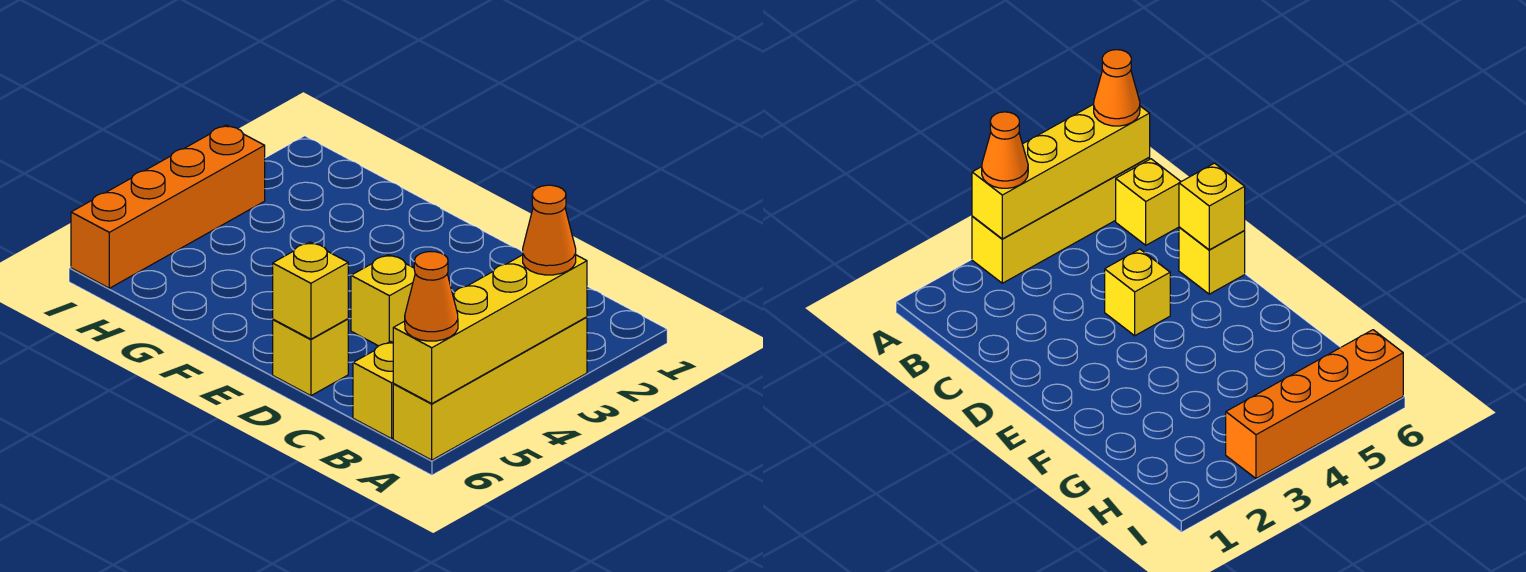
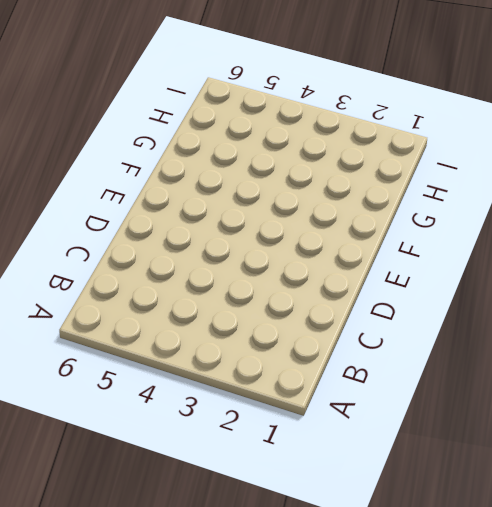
none -> yellow 1x4 brick [393,317,587,460]
none -> yellow 1x1 brick [353,342,394,439]

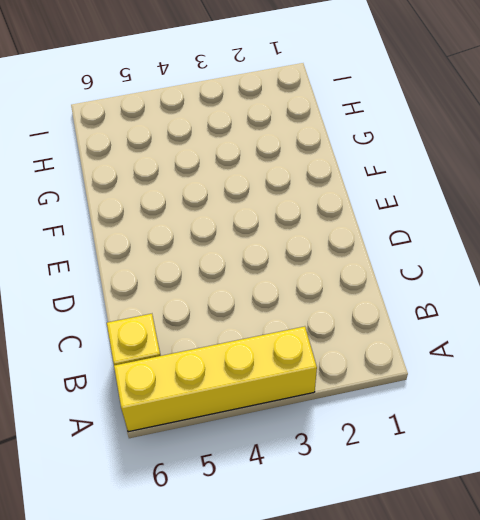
none -> yellow 1x1 brick [351,255,415,346]
none -> yellow 1x1 brick [273,319,348,396]

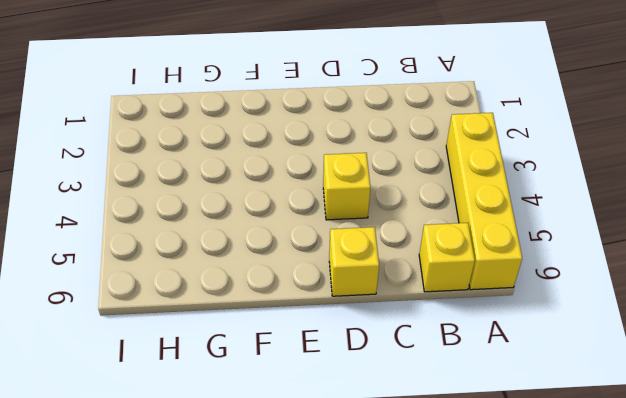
none -> orange 1x4 brick [71,125,265,288]
none -> yellow 1x4 brick [393,255,587,403]

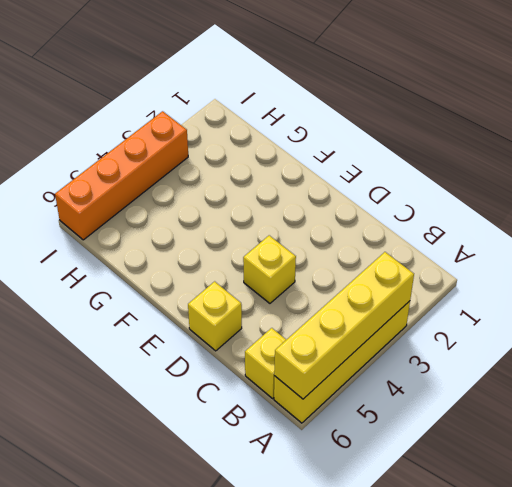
none -> yellow 1x1 brick [273,242,348,339]
none -> orange 1x1 cone [523,185,576,275]

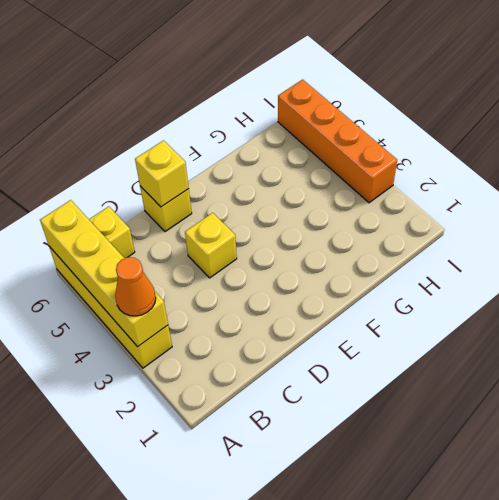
none -> orange 1x1 cone [405,252,458,341]

